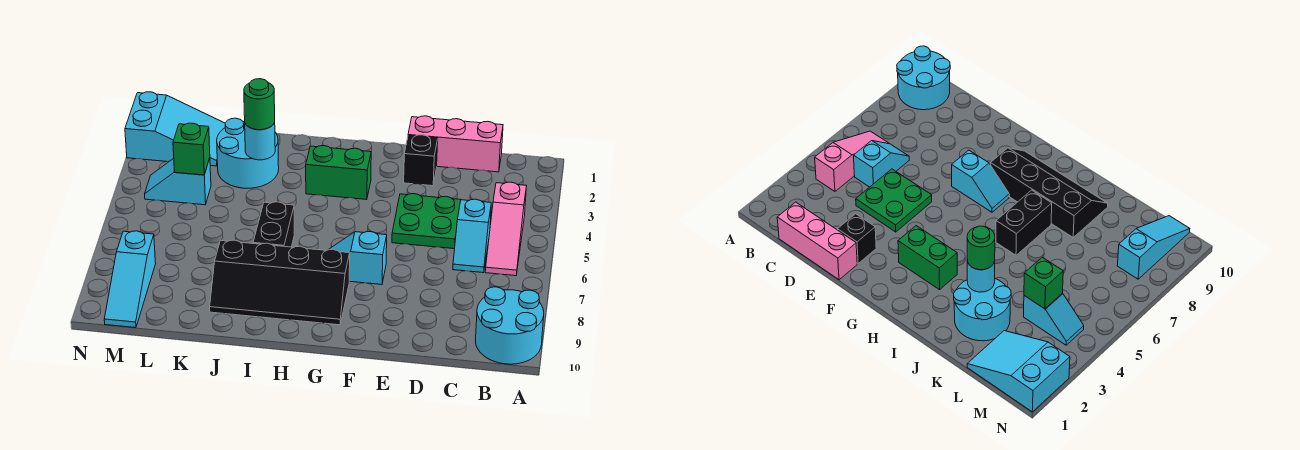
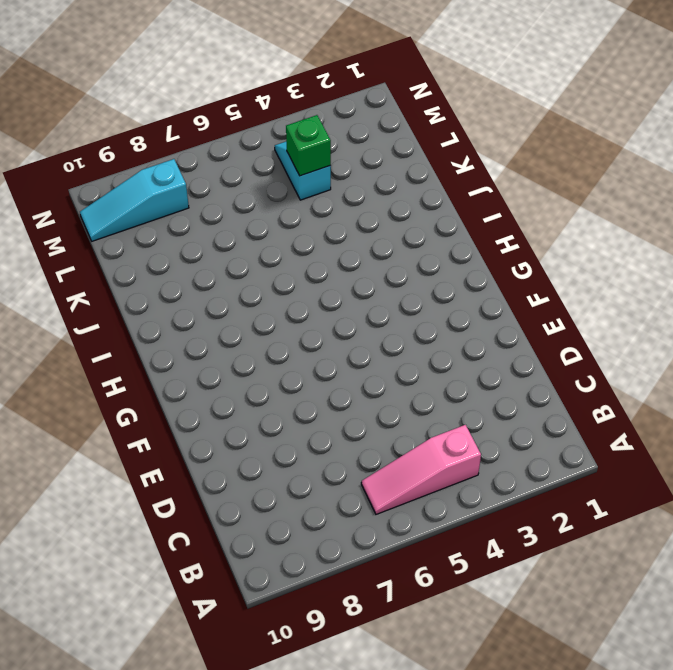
none -> cyan 2x2 round brick [476,287,544,364]
none -> pink 1x3 brick [408,116,503,172]
none -> cyan 1x2 slope [453,199,491,273]

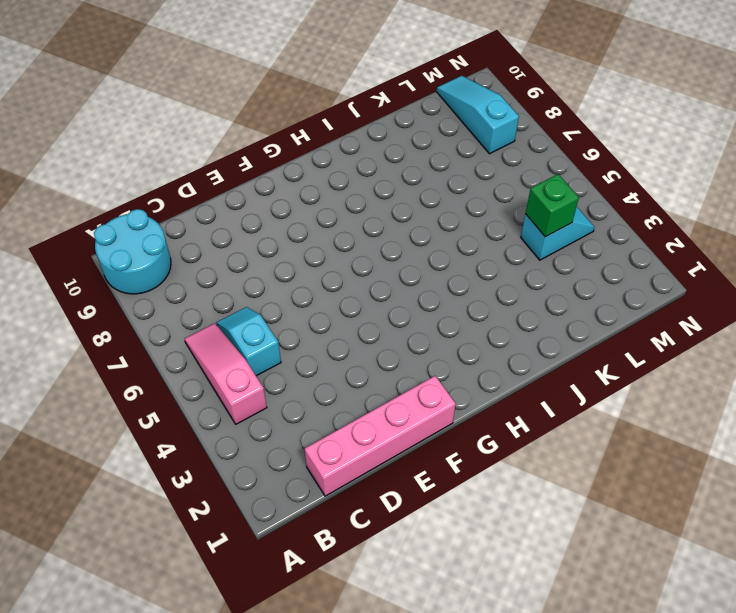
pink 1x4 brick [305,376,456,496] -> pink 1x3 brick [408,116,503,172]
none -> green 2x2 plate [392,194,461,249]
none -> black 1x1 brick [404,135,438,186]
none -> cyan 1x2 slope [328,232,387,285]

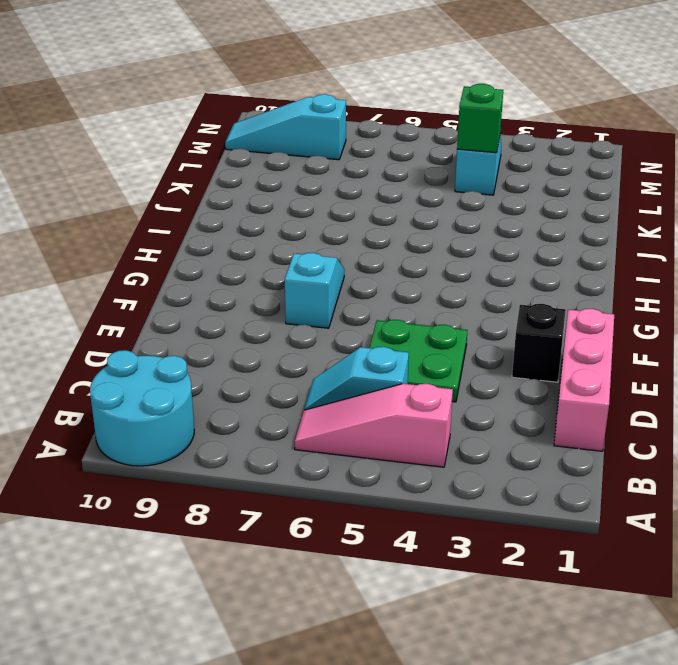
none -> green 1x2 brick [306,146,371,200]
none -> black 2x4 slope [210,240,350,325]
none -> black 1x2 brick [253,202,294,247]

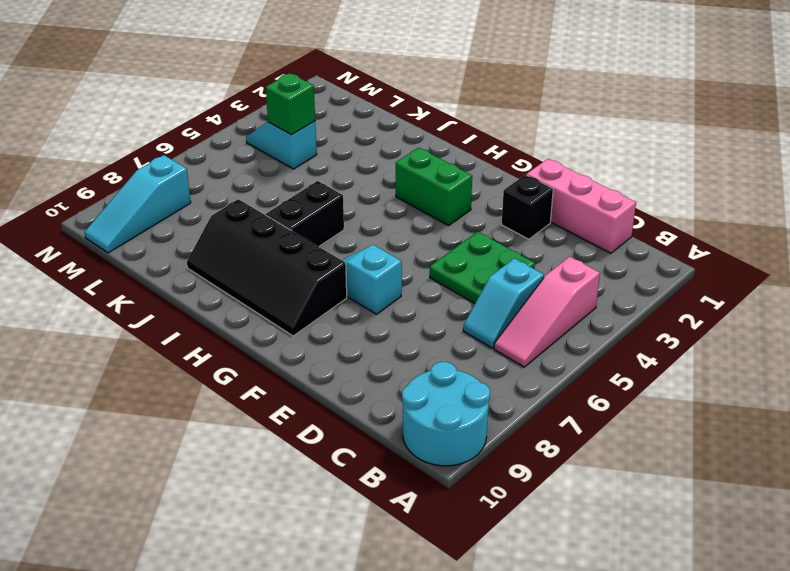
none -> cyan 2x2 round brick [217,118,279,188]
none -> cyan 2x3 slope [125,92,225,166]
none -> cyan 1x1 round brick [245,123,275,160]

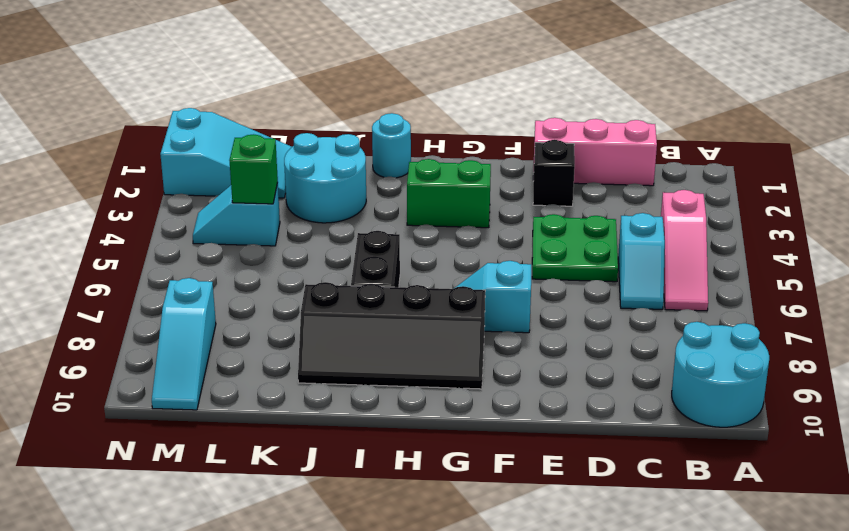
cyan 1x1 round brick [372,113,411,178] -> cyan 1x1 round brick moved to [245,123,275,160]
none -> green 1x1 round brick [244,79,275,130]

